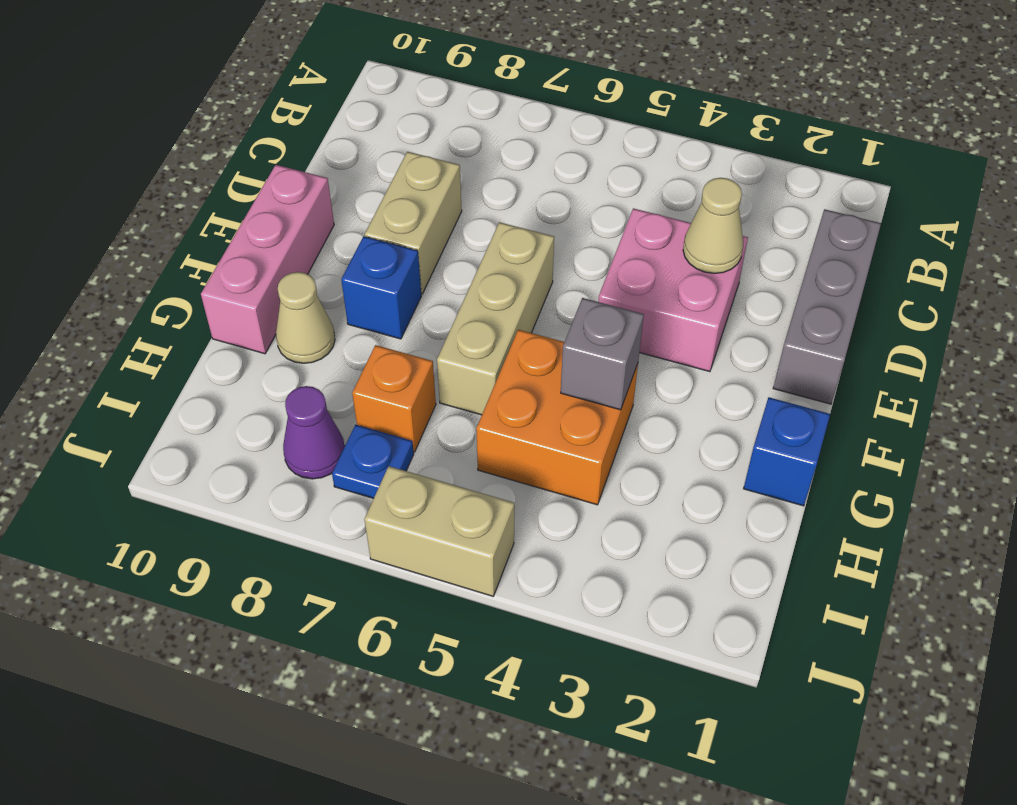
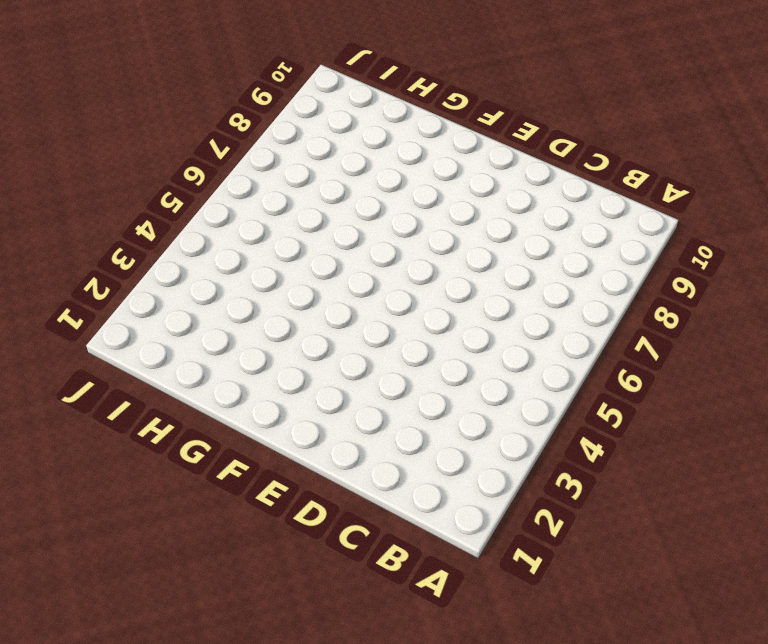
none -> grey 1x3 brick [773,209,881,404]
none -> pink 2x2 brick [598,208,748,372]
none -> tan 1x2 brick [365,152,462,294]

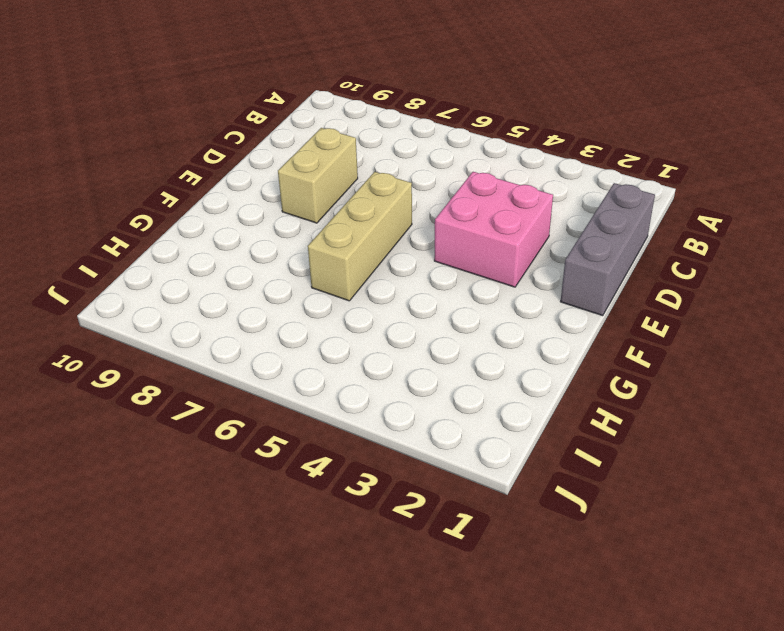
none -> pink 1x3 brick [201,165,334,354]
none -> blue 1x1 brick [341,236,421,339]
none -> blue 1x1 brick [744,397,830,506]

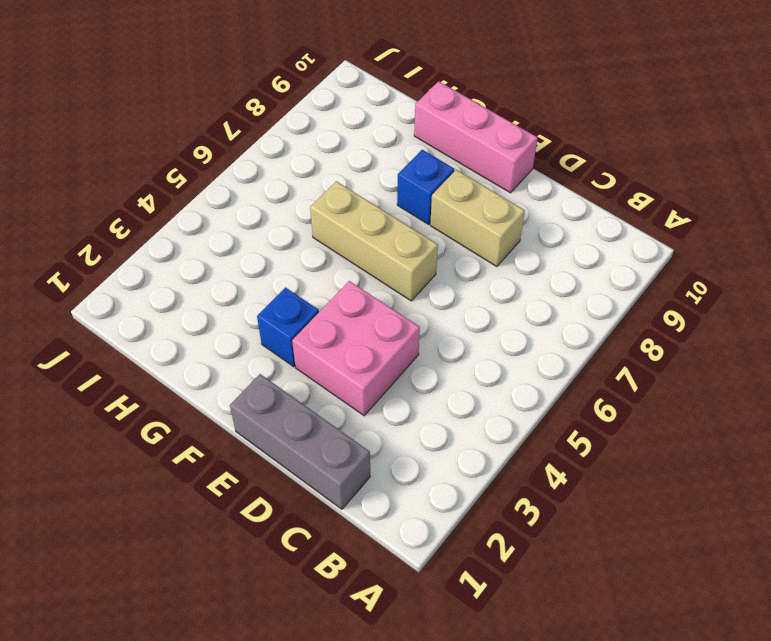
blue 1x1 brick [257,288,319,367] -> blue 1x1 brick moved to [744,397,830,506]
none -> orange 2x2 brick [476,330,638,505]
none -> tan 1x1 cone [276,272,335,363]
none -> orange 1x1 brick [352,345,436,452]

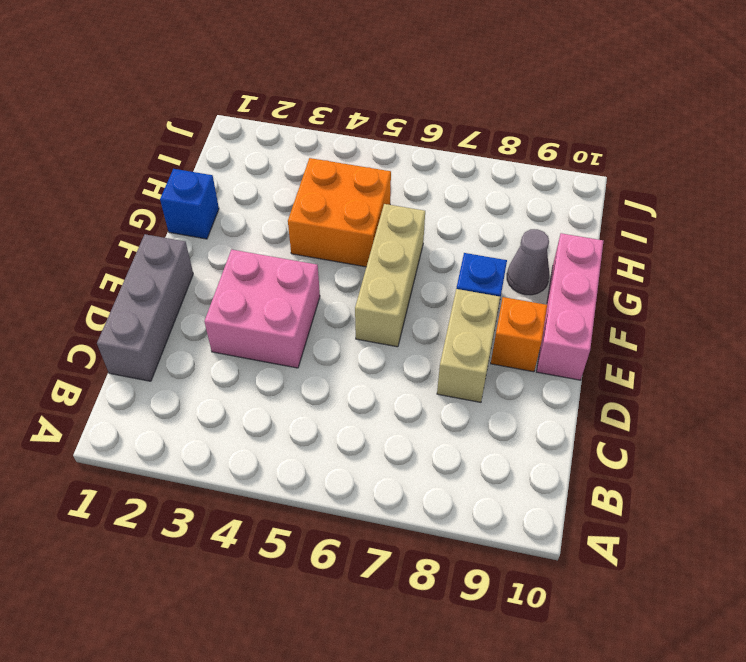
orange 1x1 brick [491,297,547,372] -> orange 1x1 brick moved to [352,345,436,452]
grey 1x1 cone [507,229,549,295] -> tan 1x1 cone [276,272,335,363]
none -> blue 1x1 plate [332,425,414,498]
none -> purple 1x1 cone [283,386,345,479]
none -> tan 1x2 brick [364,466,514,596]

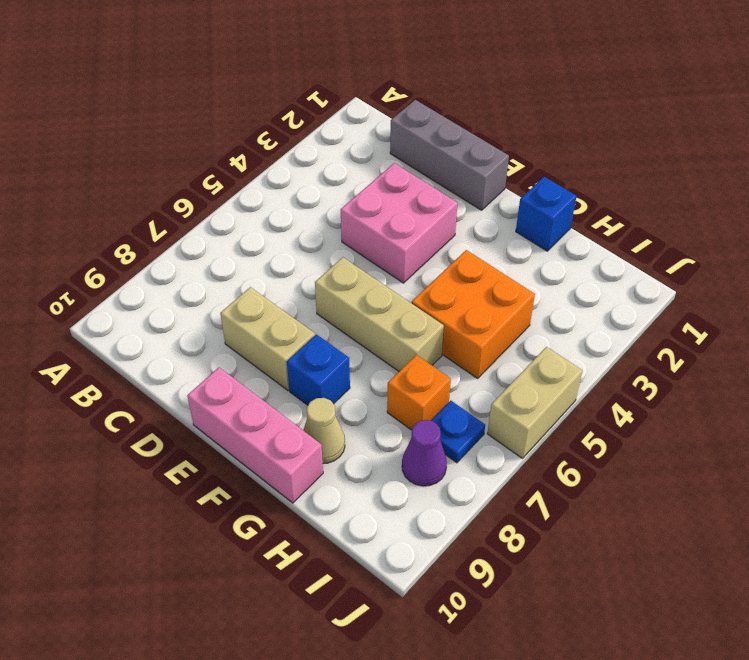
none -> tan 1x1 cone [683,178,743,274]
none -> grey 1x1 brick [561,298,644,410]

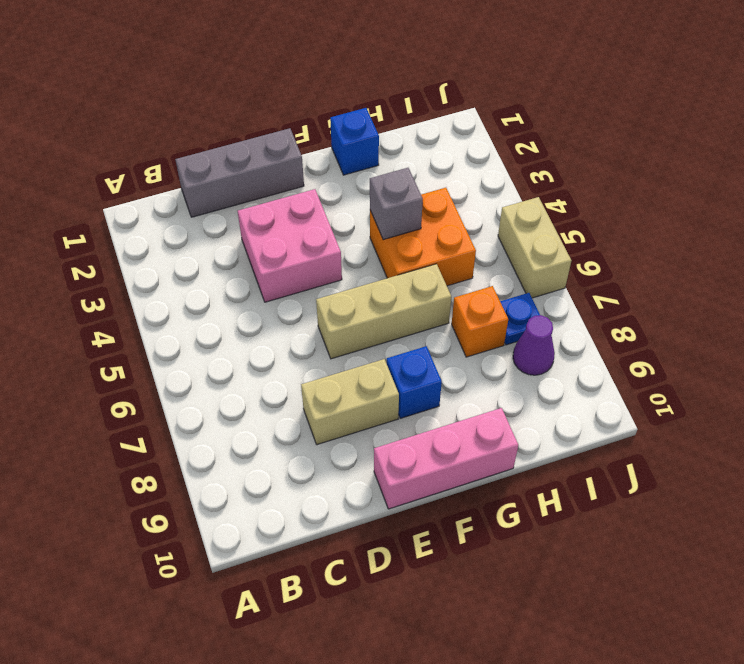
none -> tan 1x1 cone [276,272,335,363]
none -> tan 1x1 cone [683,178,743,274]

